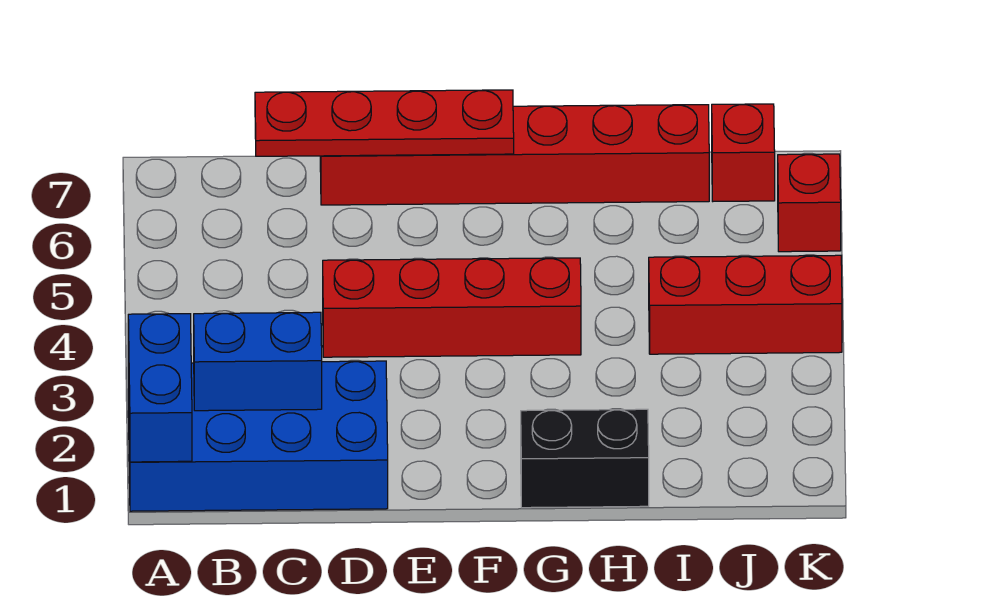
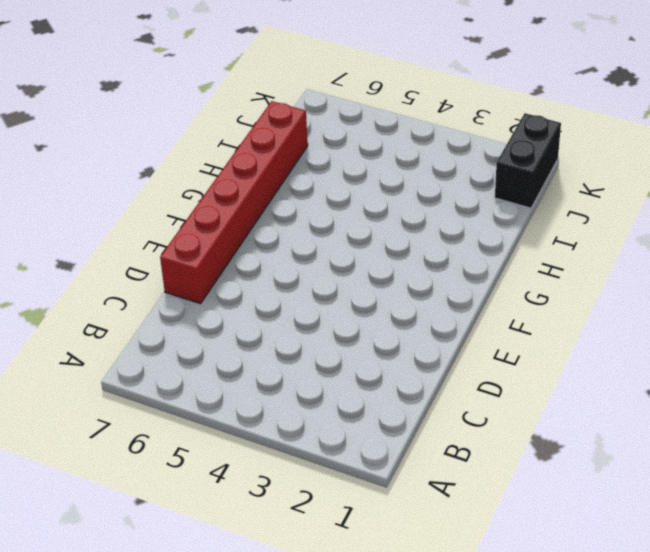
black 1x2 brick [495,113,561,208] -> black 1x2 brick moved to [521,409,649,508]
none -> blue 2x4 brick [128,361,388,511]
none -> red 1x4 brick [323,258,581,357]

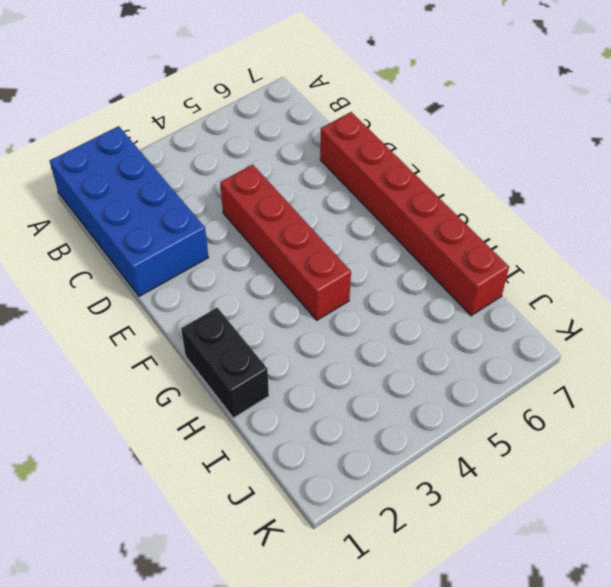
none -> red 1x3 brick [649,255,842,354]
none -> red 1x1 brick [712,104,775,201]

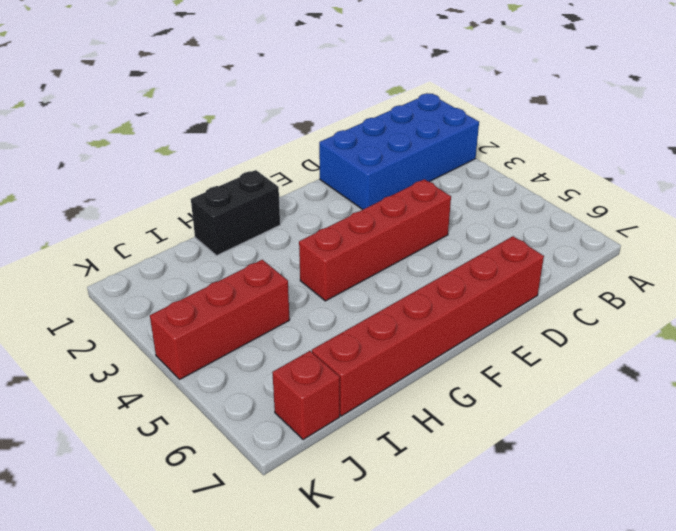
none -> red 1x1 brick [778,154,841,252]
none -> blue 1x2 brick [128,314,192,462]

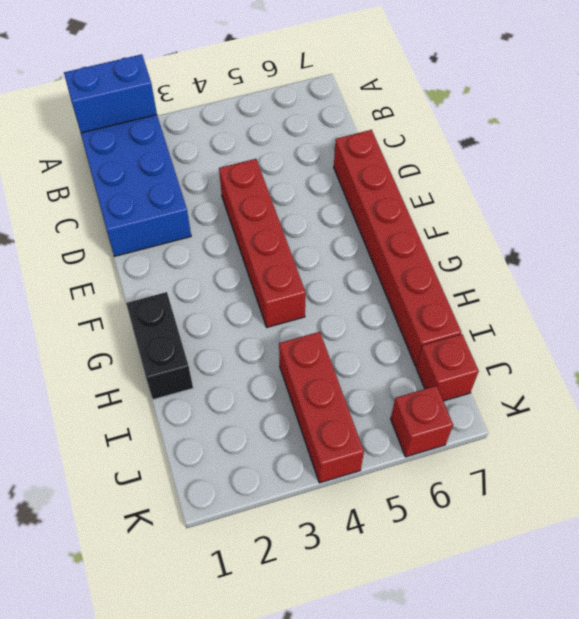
none -> blue 1x2 brick [194,312,322,411]
none -> red 1x4 plate [255,90,514,156]

